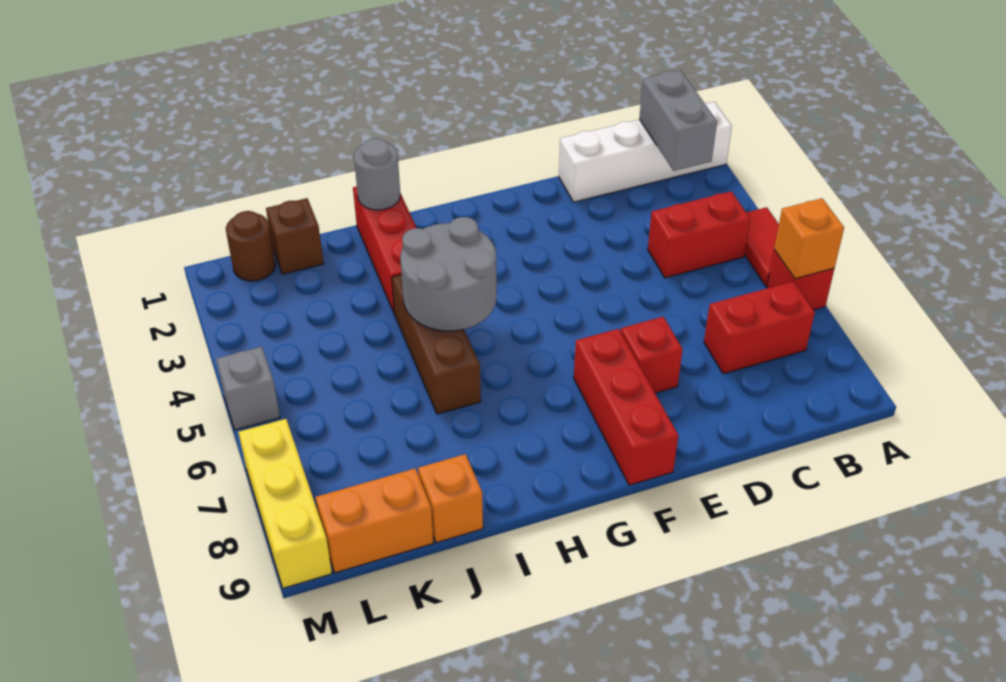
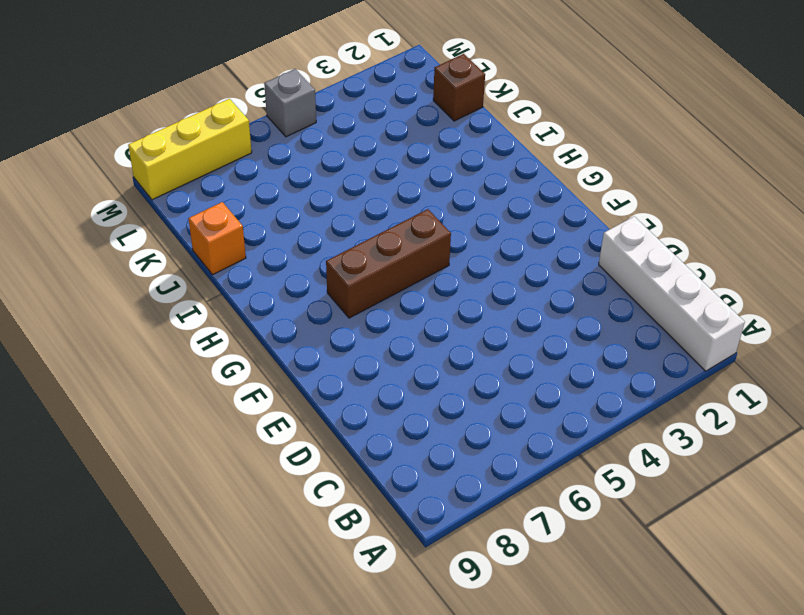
brown 1x3 brick [326,209,451,318] -> brown 1x3 brick moved to [392,275,481,414]
none -> red 1x2 tile [744,207,779,286]
none -> red 1x1 brick [767,250,834,310]
none -> red 1x2 brick [648,191,750,278]

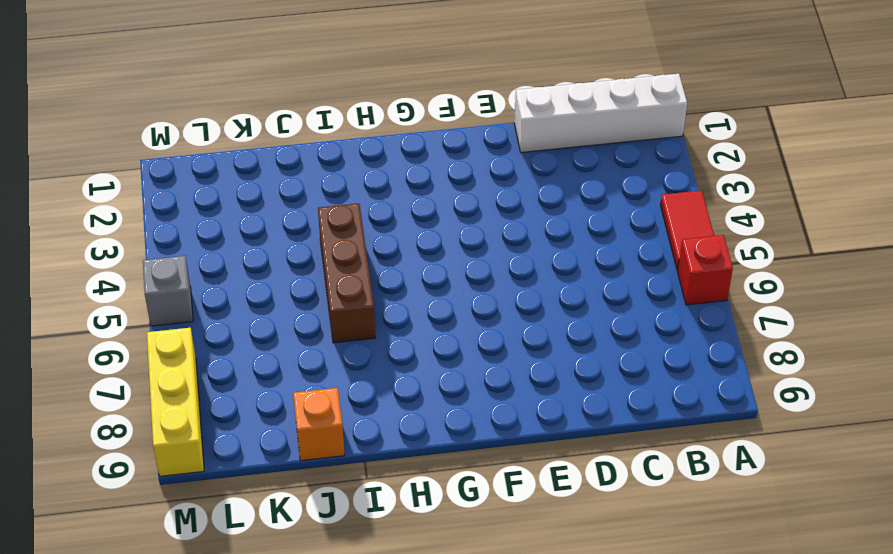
none -> red 1x2 brick [648,191,750,278]
none -> red 1x2 brick [704,281,815,374]
none -> red 1x1 brick [621,317,683,393]

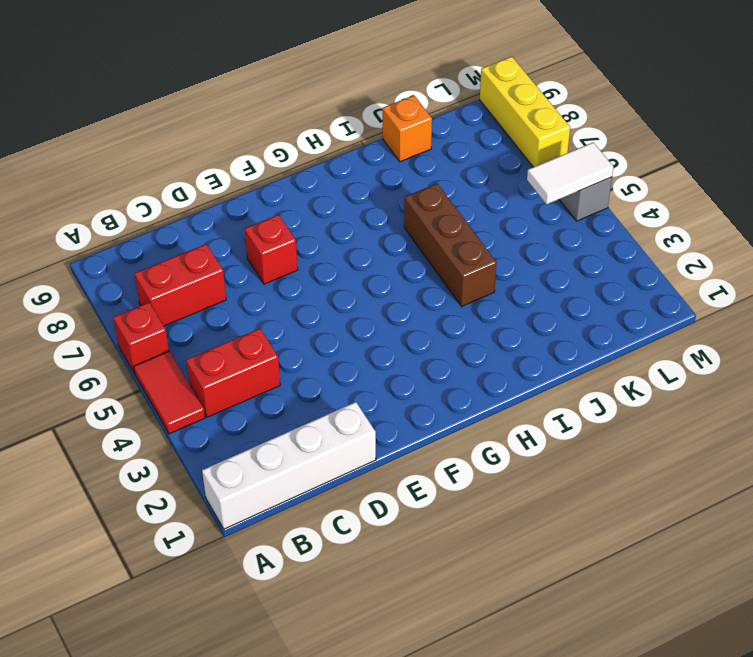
white 1x2 tile [527,143,613,204] -> none
none -> red 1x3 brick [574,329,678,485]
none -> red 1x3 brick [353,186,416,314]
none -> brown 1x1 brick [266,198,323,274]

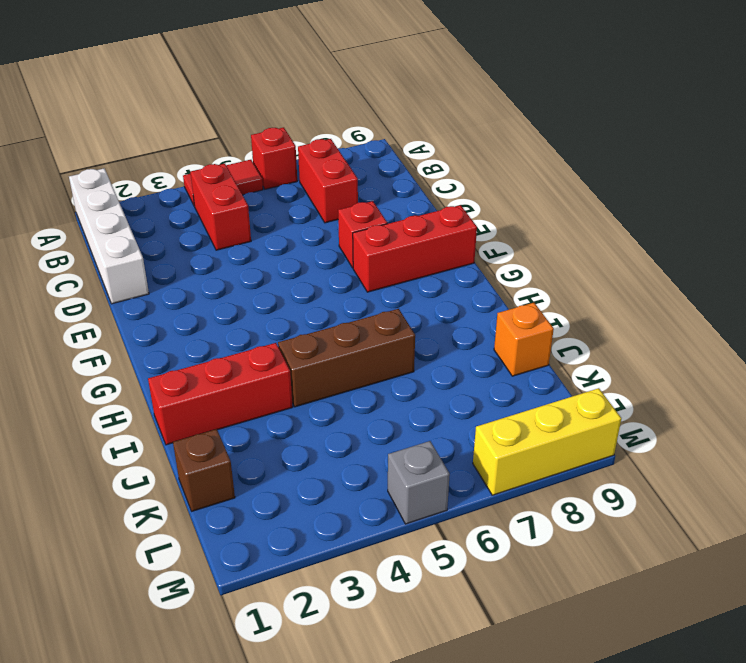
none -> orange 1x2 brick [316,468,433,573]
none -> brown 1x1 round brick [226,211,276,281]
none -> orange 1x1 brick [774,198,844,279]

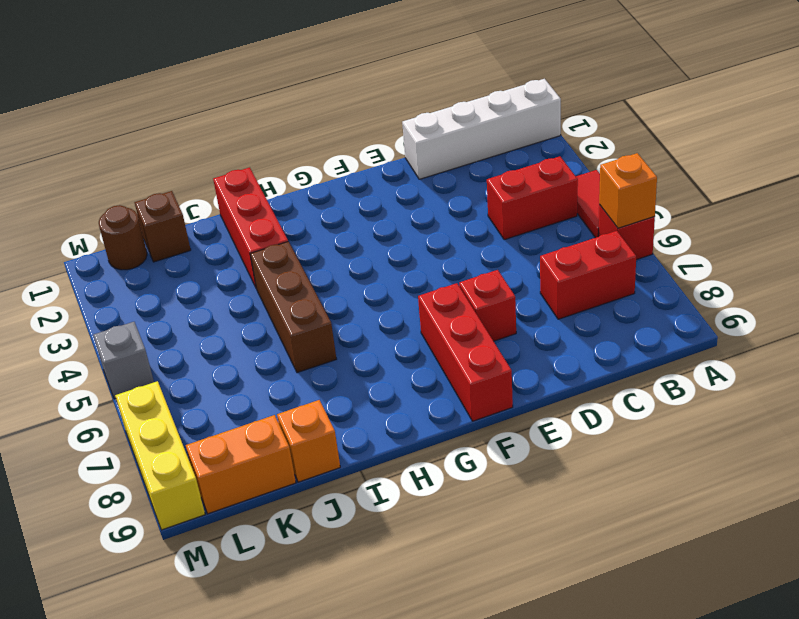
none -> grey 1x2 brick [639,70,717,171]
none -> grey 2x2 round brick [400,217,497,331]
none -> grey 1x1 round brick [354,139,400,210]

